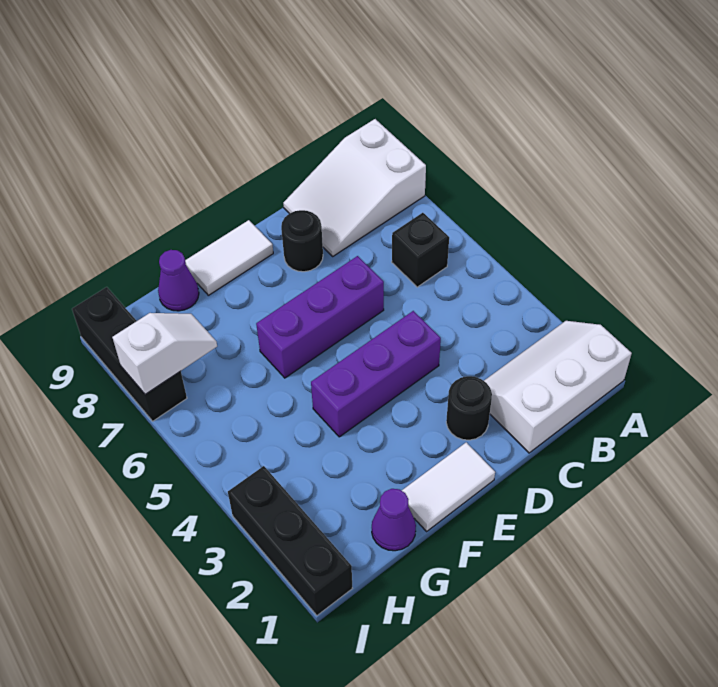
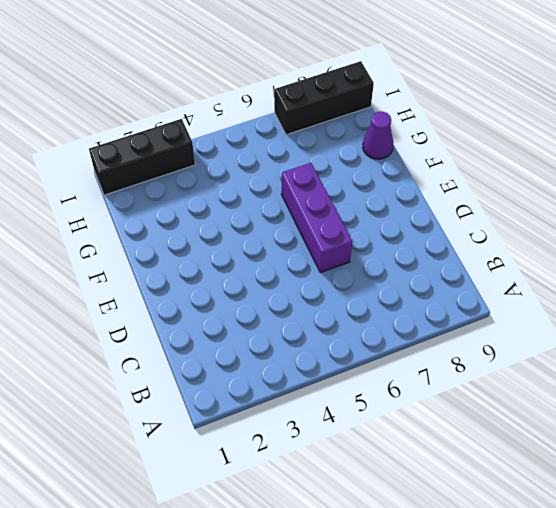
none -> white 2x3 slope [484,321,632,453]
none -> white 2x3 slope [283,119,426,256]
none -> black 1x1 brick [392,213,449,287]

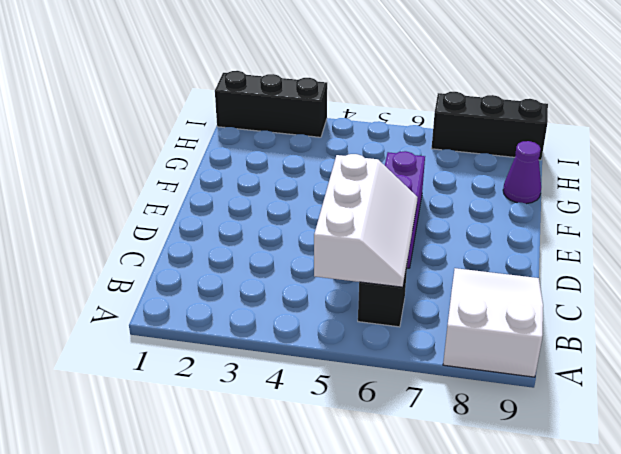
white 2x3 slope [314,154,417,287] -> white 2x3 slope moved to [484,321,632,453]
none -> black 1x1 round brick [446,376,492,440]
none -> purple 1x3 brick [311,311,441,437]
none -> black 1x1 round brick [281,210,323,272]

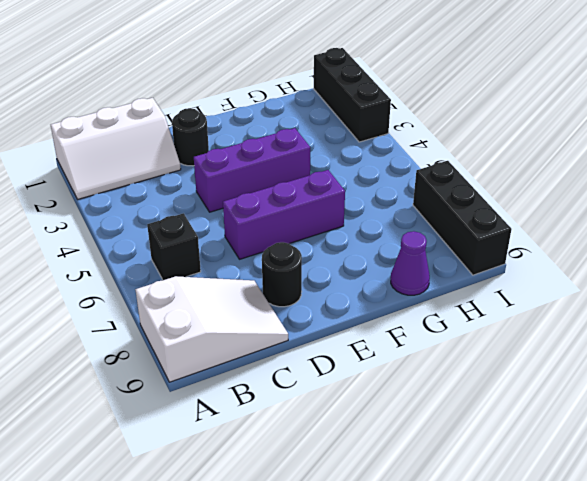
none -> white 1x2 tile [402,442,495,531]
none -> white 1x2 tile [185,220,273,295]
none -> purple 1x1 cone [372,489,416,551]

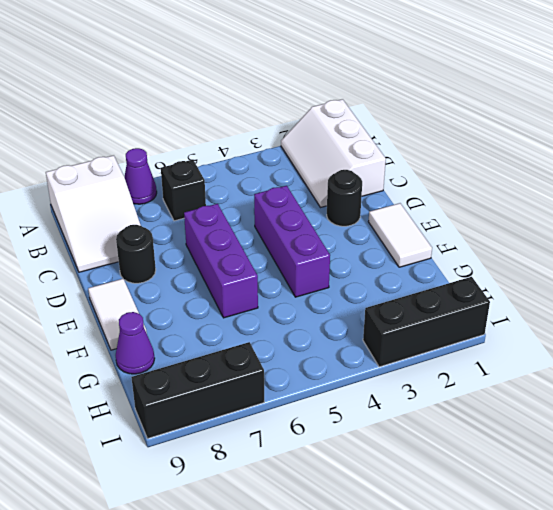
purple 1x1 cone [124,148,157,204] -> purple 1x1 cone moved to [372,489,416,551]
none -> white 1x2 slope [112,313,217,394]

